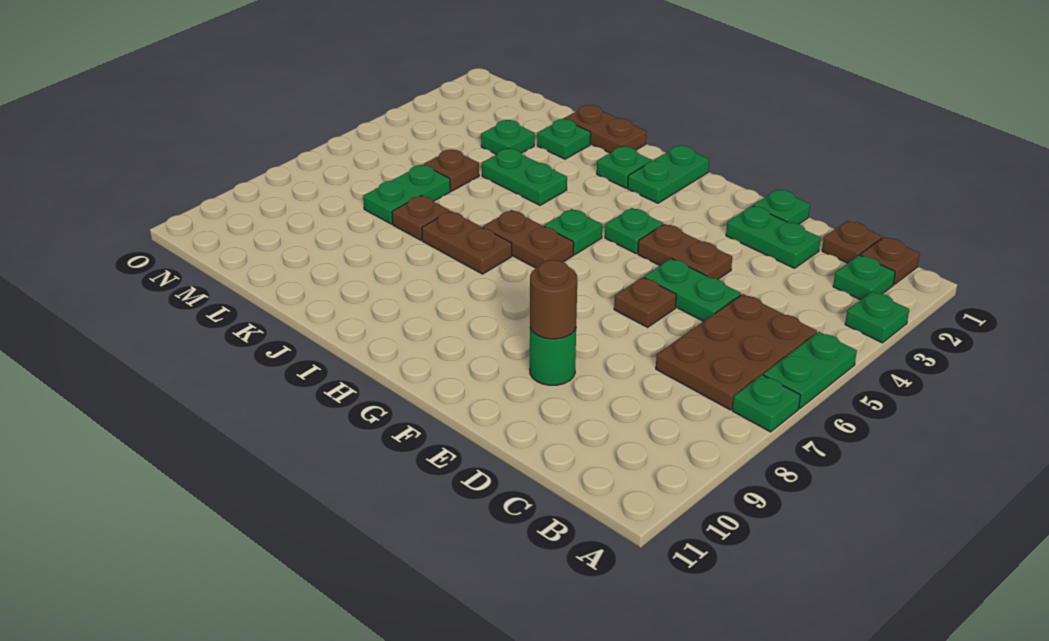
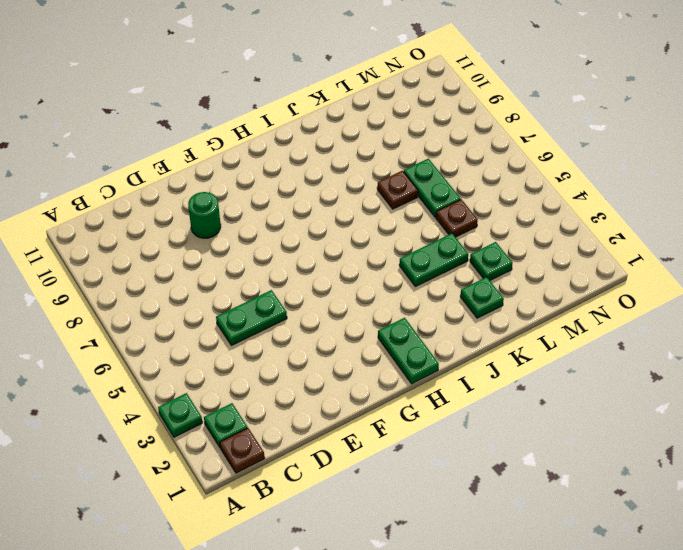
none -> green 1x2 plate [764,332,857,408]
none -> green 1x1 plate [732,375,800,432]
none -> brown 2x3 plate [656,294,817,410]

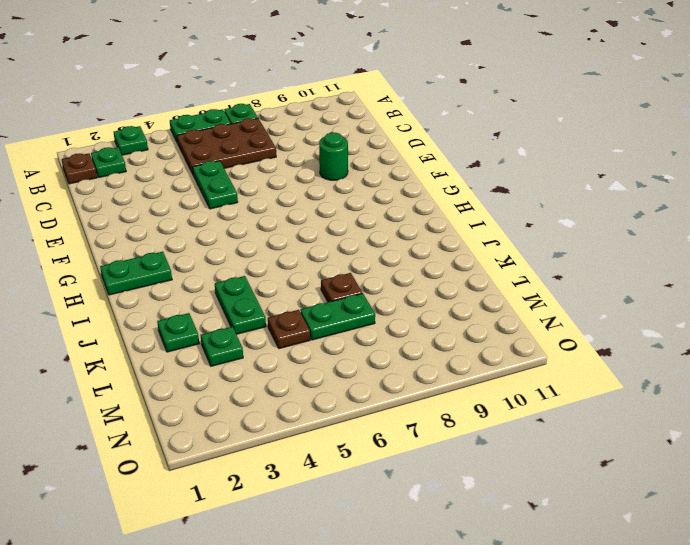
none -> brown 1x1 plate [822,221,882,263]
none -> green 1x2 plate [726,206,821,268]
none -> green 1x1 plate [753,189,810,224]

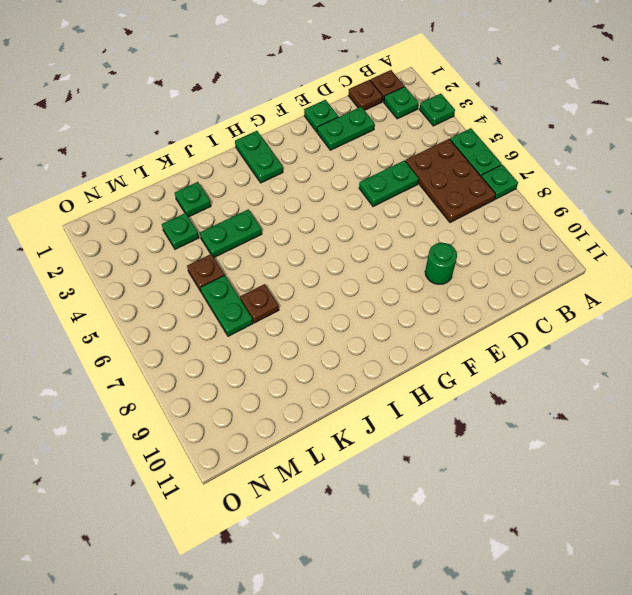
none -> brown 1x2 plate [638,224,732,279]
none -> brown 1x1 plate [614,277,676,327]
none -> green 1x1 plate [605,208,663,253]

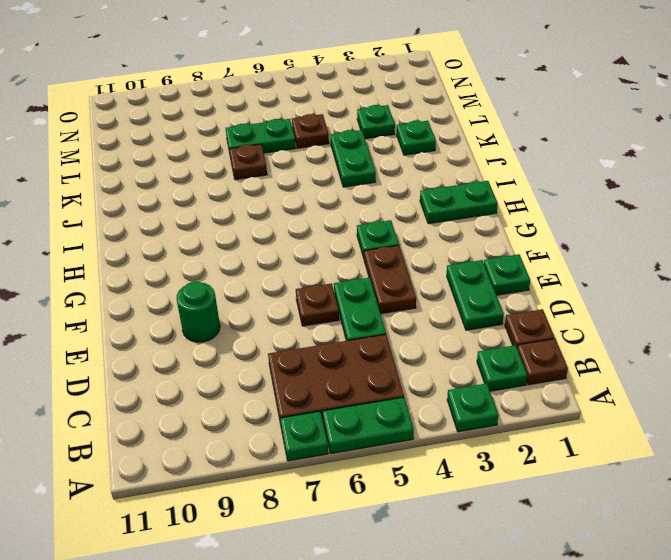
none -> green 1x1 plate [544,209,602,255]
none -> brown 1x2 plate [483,210,574,268]
none -> green 1x1 plate [597,147,652,188]

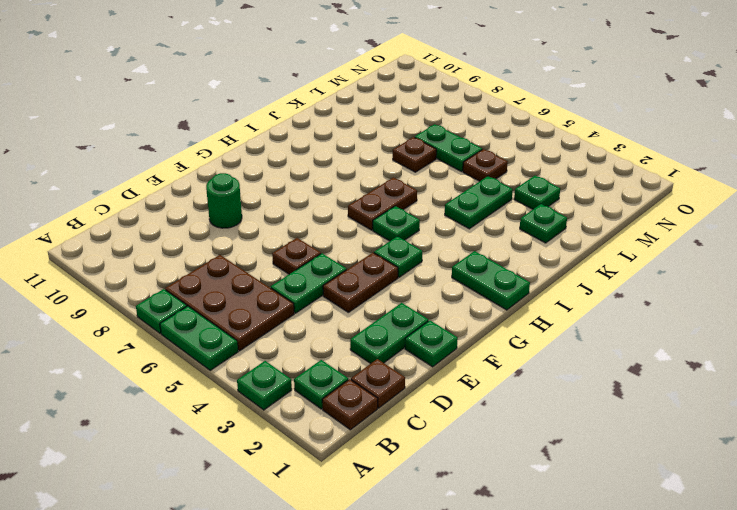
none -> green 1x1 plate [597,147,652,188]
none -> brown 1x2 plate [422,211,512,274]
none -> brown 1x2 plate [564,105,647,153]

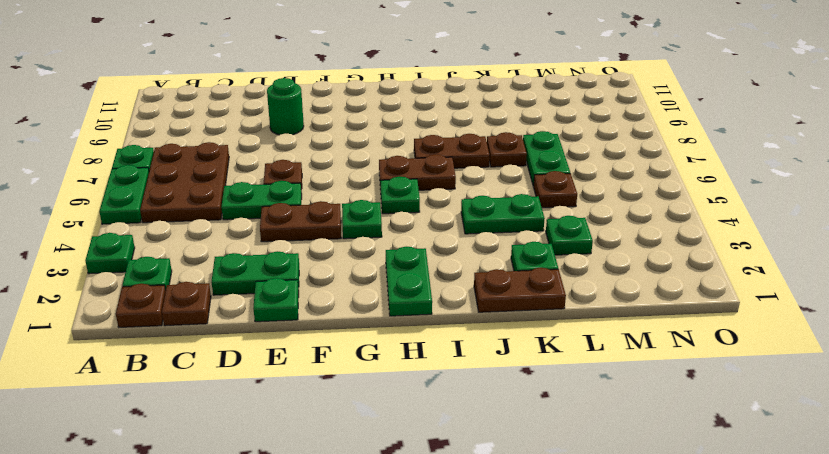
none -> green 1x1 plate [597,147,652,188]
none -> brown 1x1 round brick [530,260,577,339]

